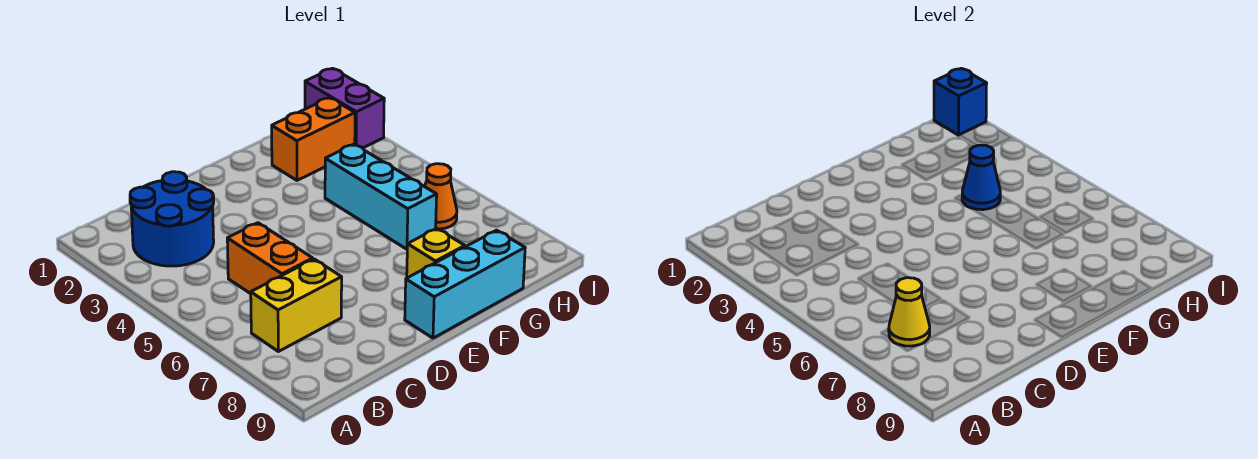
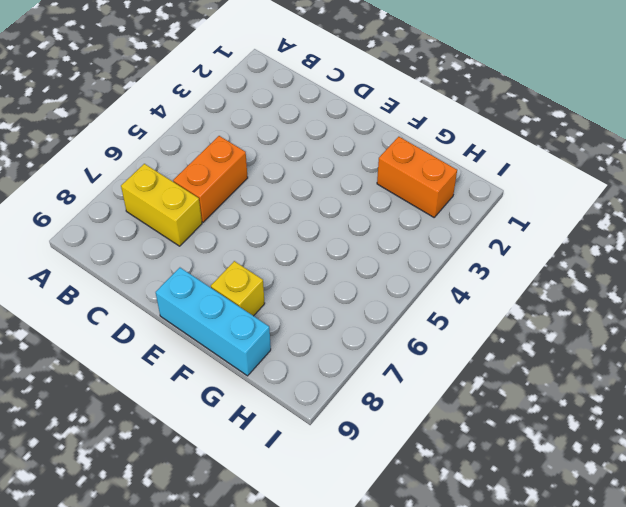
none -> blue 2x2 round brick [130,172,214,266]
none -> cyan 1x3 brick [325,144,437,249]
none -> orange 1x1 cone [425,164,457,229]

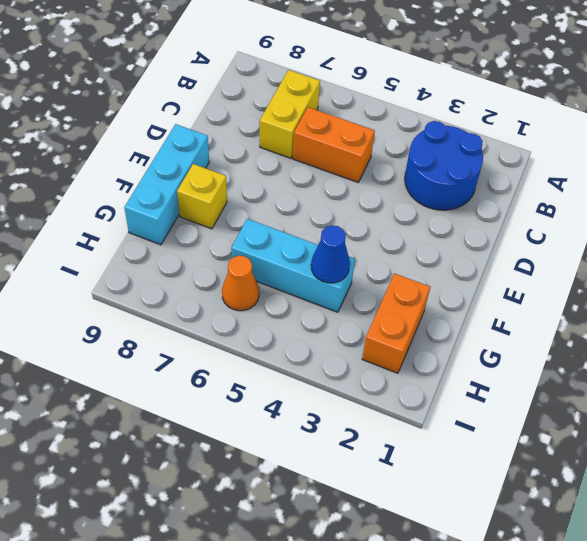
none -> purple 1x2 brick [305,68,384,148]
none -> yellow 1x1 cone [889,278,930,346]
none -> blue 1x1 brick [934,68,987,135]

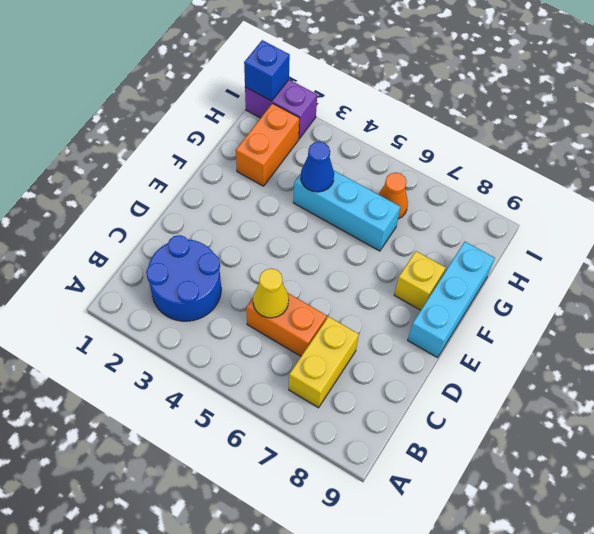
yellow 1x1 cone [253,269,289,318] -> yellow 1x1 cone moved to [889,278,930,346]

